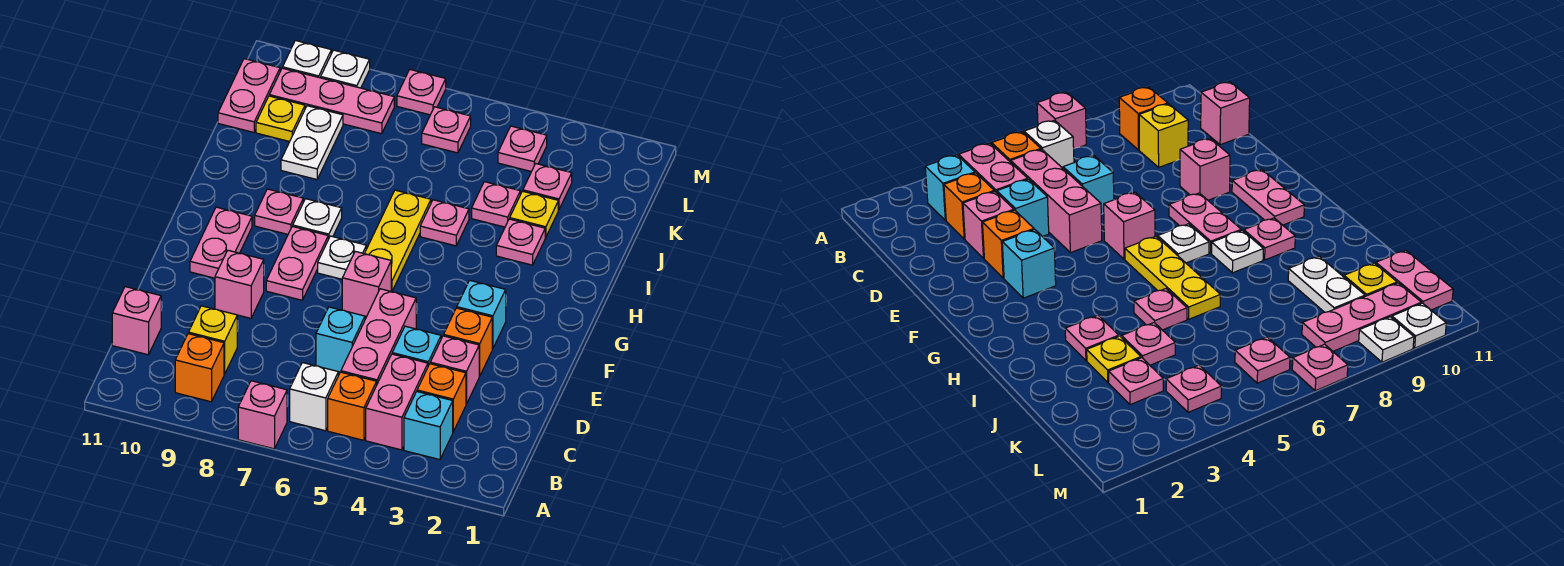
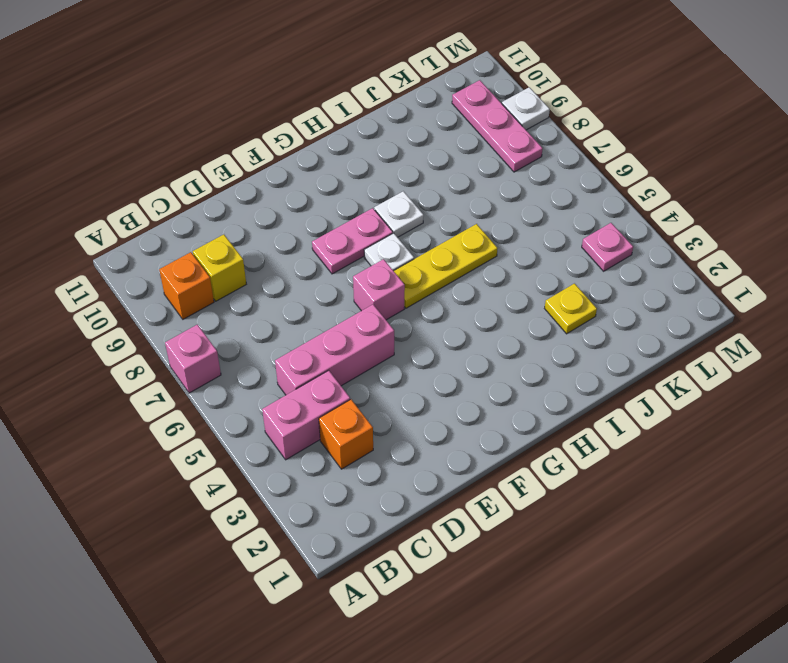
none -> cyan 1x1 brick [404,392,453,460]
none -> orange 1x1 brick [328,372,377,440]
none -> white 1x1 brick [290,363,338,431]
none -> pink 1x1 brick [112,287,161,355]

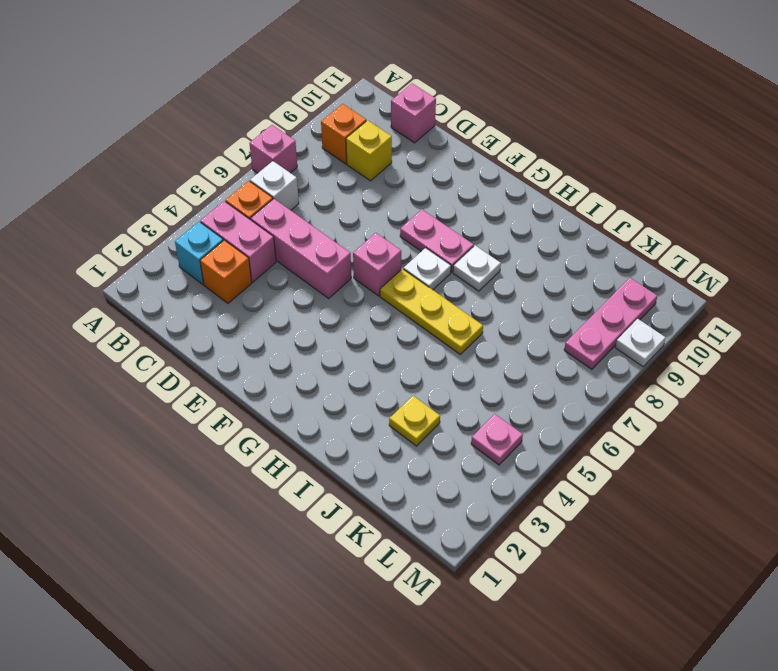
none -> pink 1x1 brick [430,336,479,404]
none -> cyan 1x1 brick [392,326,441,366]
none -> cyan 1x1 brick [316,307,365,372]
none -> orange 1x1 brick [444,308,492,376]

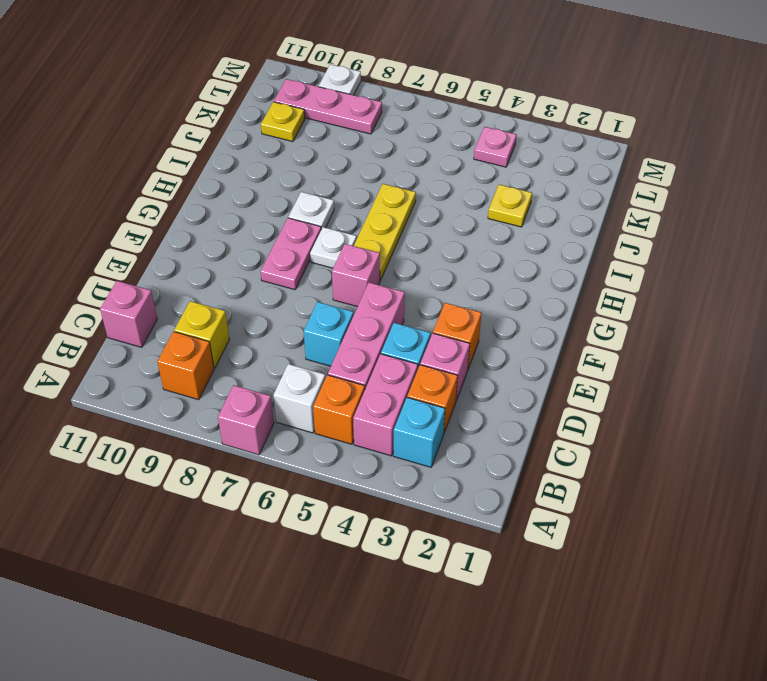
none -> pink 1x1 brick [215,250,264,318]
none -> cyan 1x1 brick [457,280,506,349]
none -> pink 1x2 plate [190,207,252,278]
none -> pink 1x1 plate [255,189,303,234]

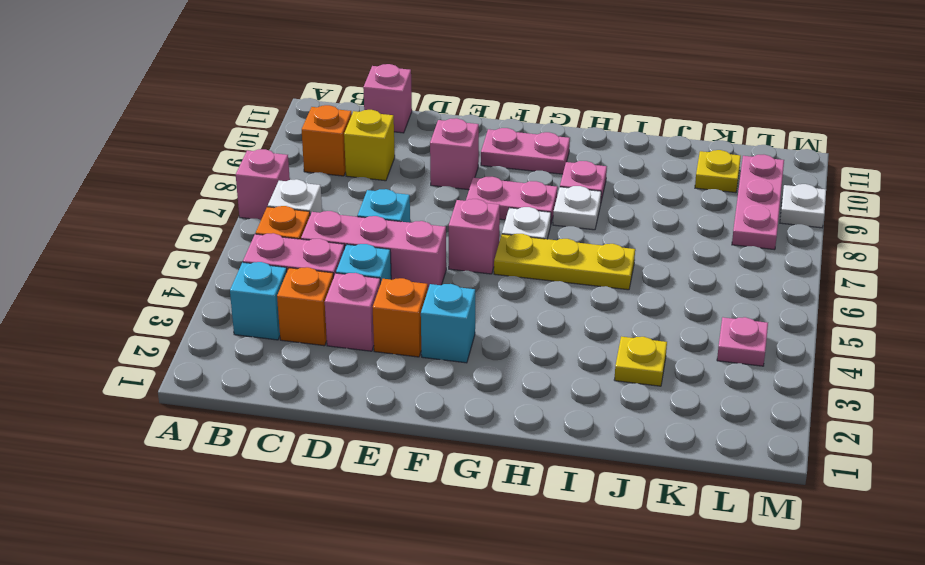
none -> pink 1x1 plate [496,219,545,265]
none -> pink 1x1 plate [420,200,469,246]
none -> pink 1x1 plate [472,182,520,227]
none -> white 1x2 plate [281,106,343,180]

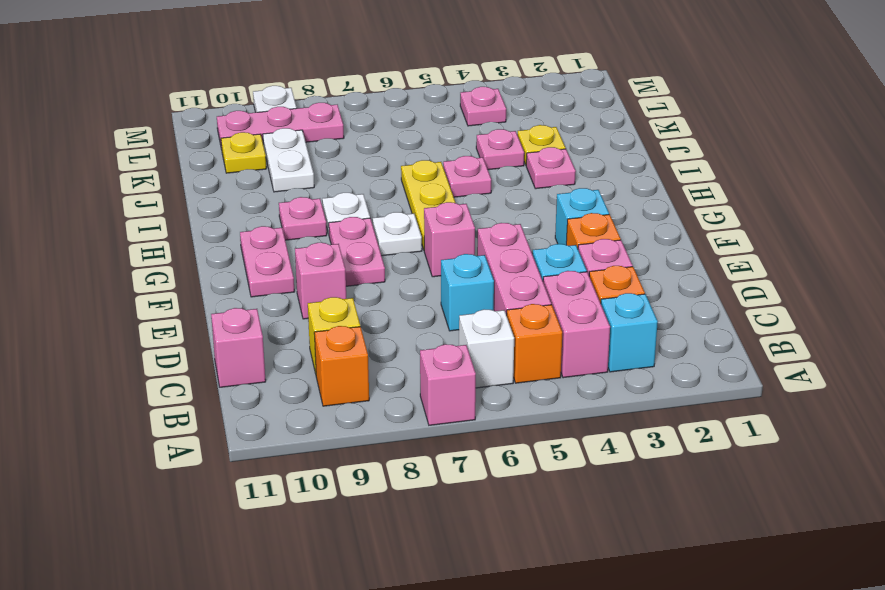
none -> pink 1x1 plate [523,164,572,210]
none -> pink 1x2 plate [218,59,280,132]
none -> pink 1x1 plate [422,107,471,153]
none -> pink 1x1 plate [397,70,446,115]

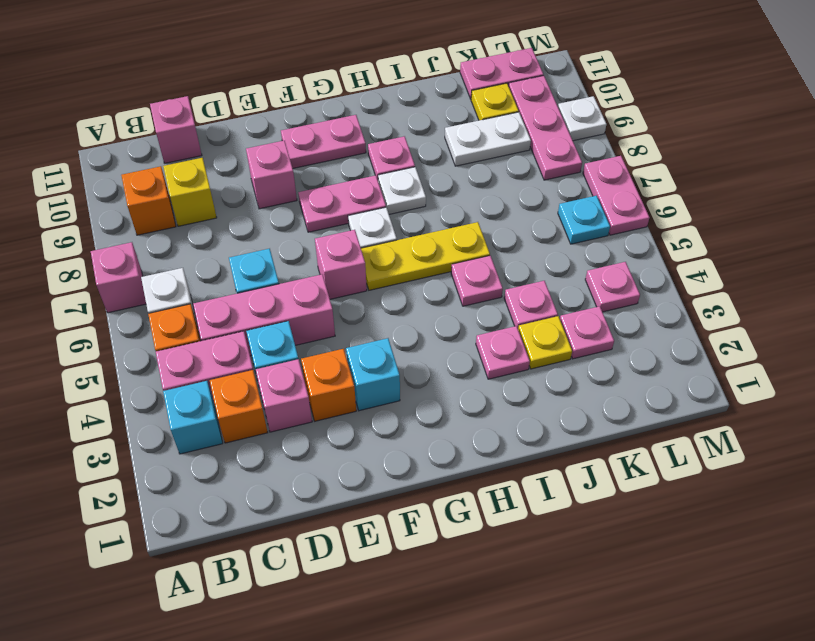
cyan 1x1 plate [558,196,610,244] -> pink 1x1 plate [422,107,471,153]
pink 1x2 plate [583,156,650,235] -> pink 1x1 plate [397,70,446,115]
none -> white 1x1 plate [283,40,331,78]

